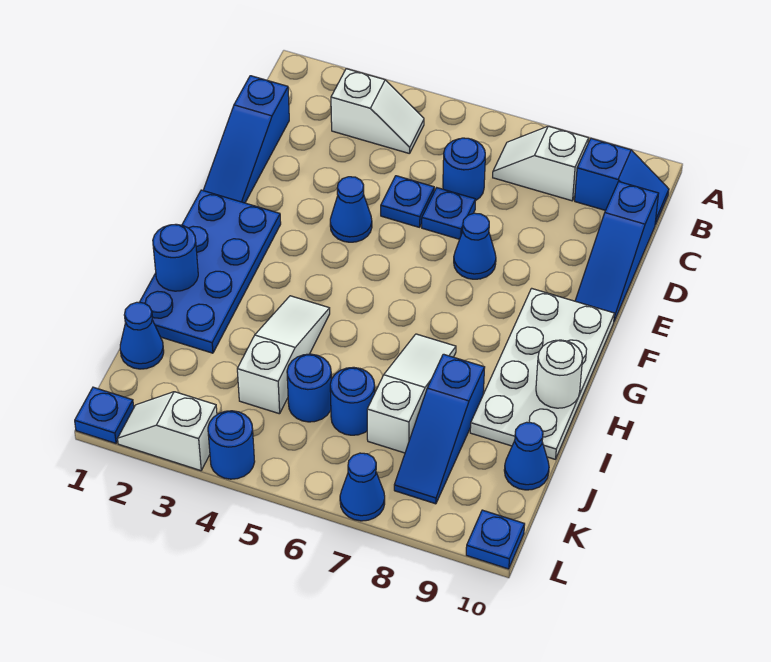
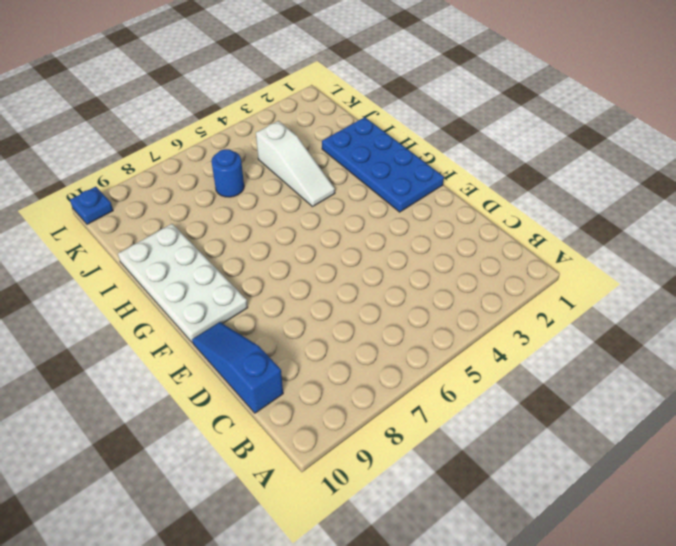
none -> white 1x2 slope [331,69,424,154]
none -> white 1x2 slope [493,126,588,201]
none -> blue 1x2 slope [575,139,669,225]

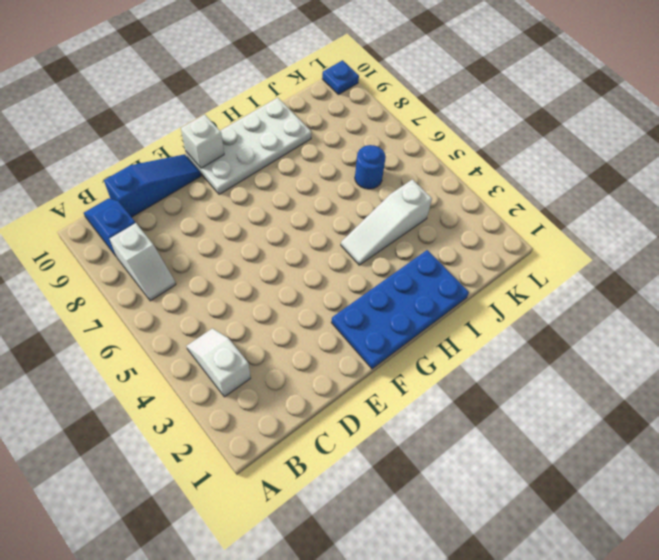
white 1x1 brick [181,114,224,168] -> none
none -> blue 1x3 slope [203,76,289,203]
none -> blue 1x1 round brick [443,138,485,200]
none -> blue 1x1 plate [381,176,434,227]

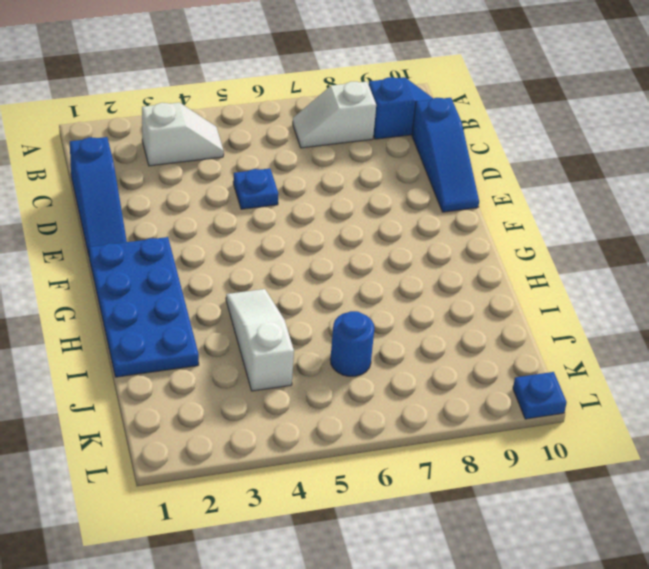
none -> blue 1x1 round brick [443,138,485,200]
none -> blue 1x1 plate [422,188,476,239]
none -> blue 1x1 cone [330,177,372,242]

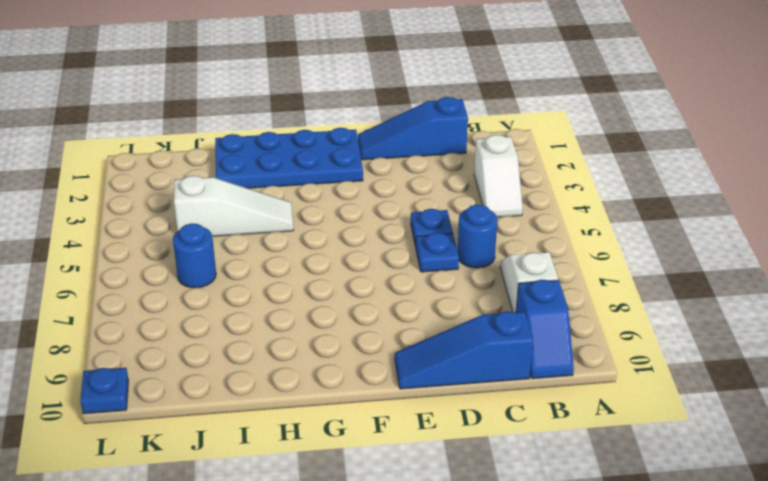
none -> blue 1x1 cone [330,177,372,242]
none -> blue 1x1 cone [454,213,496,279]
none -> white 2x4 plate [470,288,614,459]

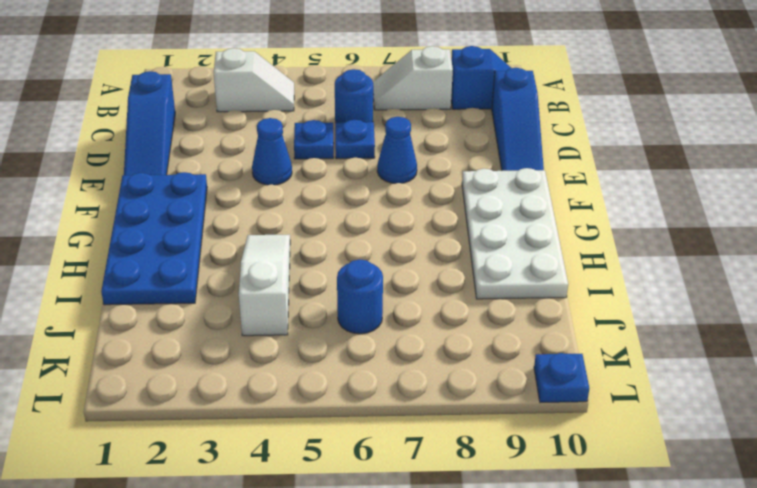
none -> white 1x3 slope [367,334,456,453]
none -> blue 1x3 slope [394,354,485,504]
none -> blue 1x1 cone [120,302,164,369]

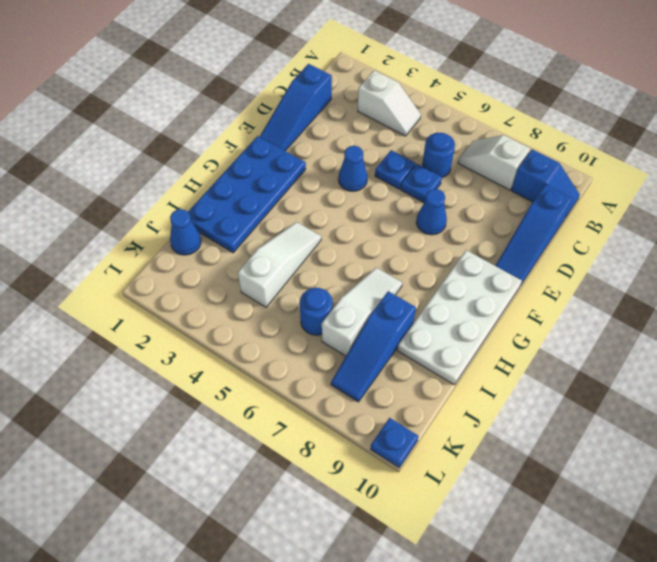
none -> blue 1x1 round brick [287,354,331,422]
none -> blue 1x1 cone [504,422,549,490]
none -> blue 1x1 plate [75,387,134,443]

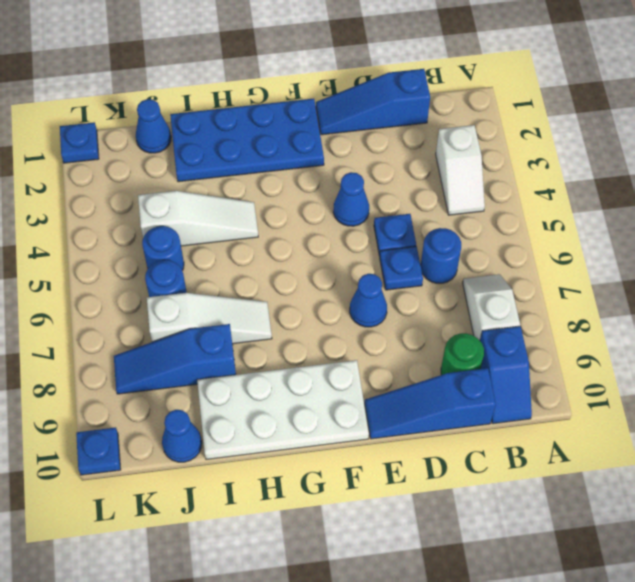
green 1x1 round brick [441,333,484,375] -> none
none -> white 1x2 slope [118,392,217,471]
none -> blue 1x1 round brick [208,411,255,479]
none -> blue 1x1 cone [340,453,385,521]

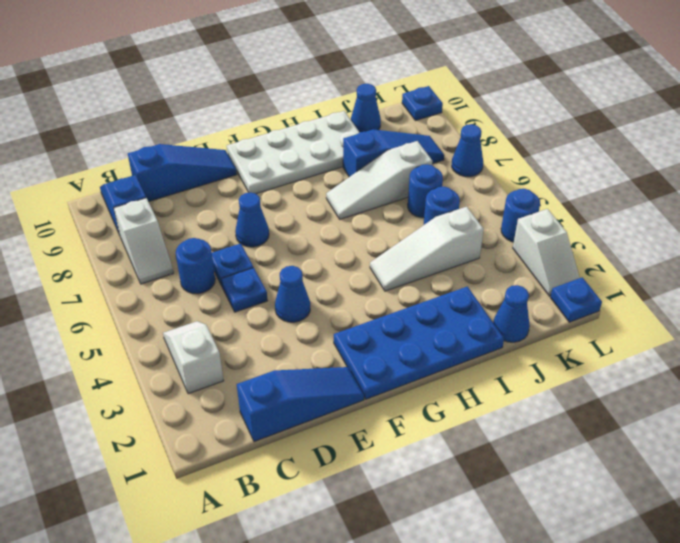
none -> blue 1x1 round brick [153,224,198,291]
none -> white 1x1 round brick [536,340,583,408]

